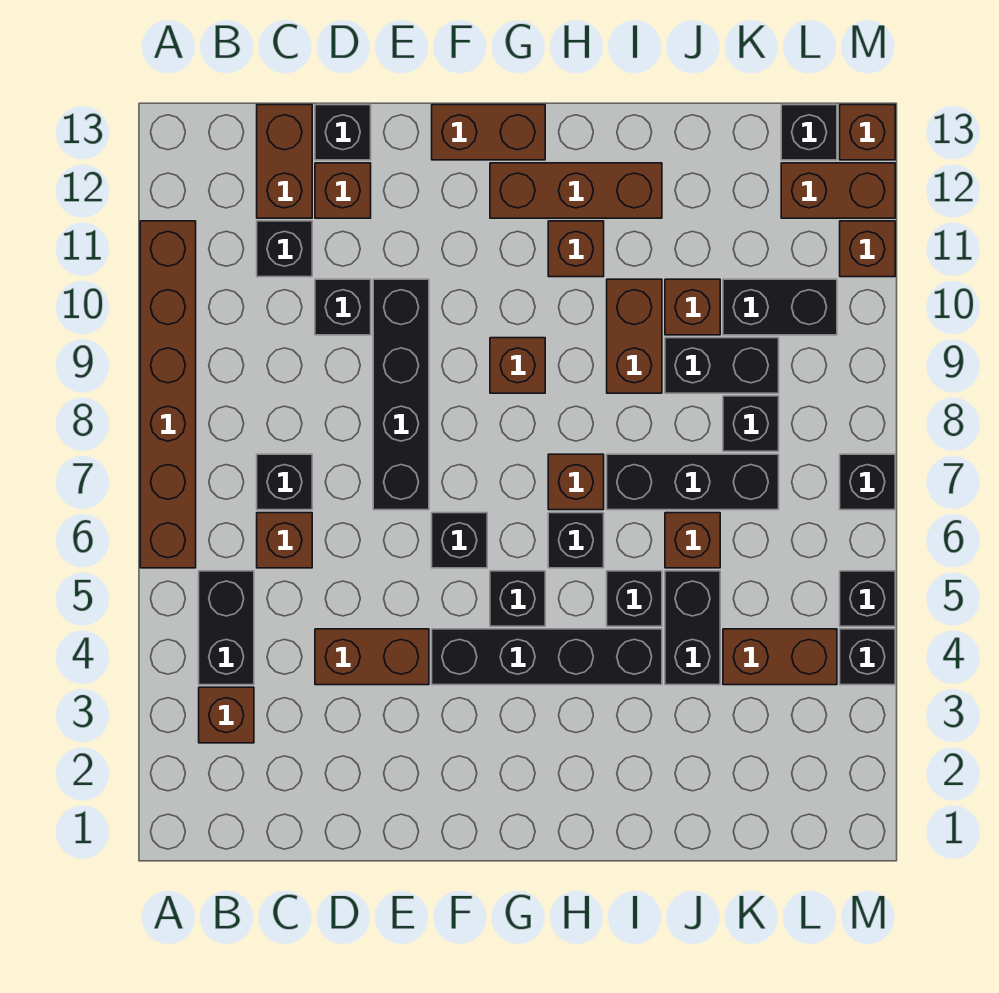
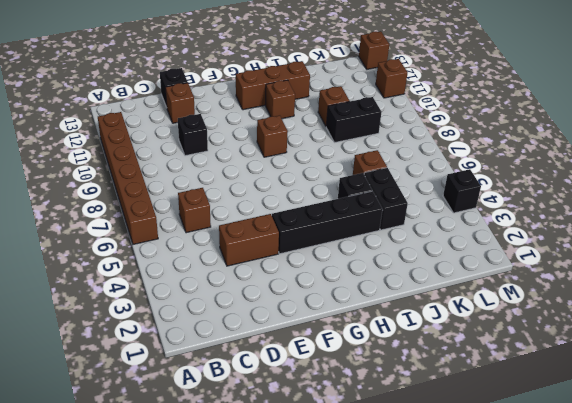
none -> brown 1x1 brick [199,687,254,743]
none -> black 1x2 brick [199,571,254,685]
none -> black 1x1 brick [257,454,312,510]
none -> black 1x1 brick [257,221,312,277]

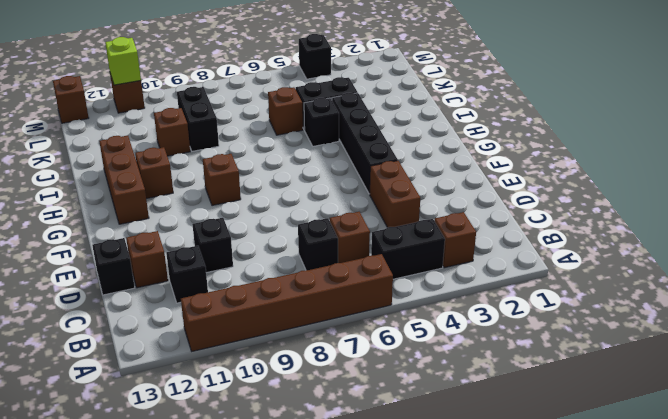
lime 1x1 brick [105,37,141,85] -> none
none -> brown 1x2 brick [257,105,312,218]
none -> black 1x4 brick [373,279,429,510]
none -> black 1x1 brick [432,513,487,568]
none -> brown 1x2 brick [432,105,545,160]

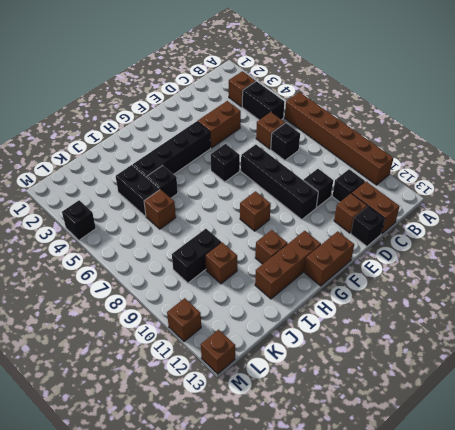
none -> black 1x1 brick [490,571,545,626]
none -> black 1x1 brick [548,513,604,568]
none -> brown 1x1 brick [548,454,604,510]
none -> black 1x3 brick [607,454,779,510]

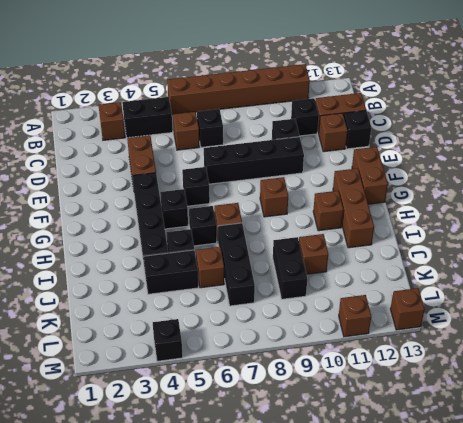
none -> brown 1x2 brick [607,279,662,393]
none -> brown 1x2 brick [723,629,837,685]
none -> black 1x1 brick [723,396,779,451]
none -> black 1x2 brick [723,279,837,335]

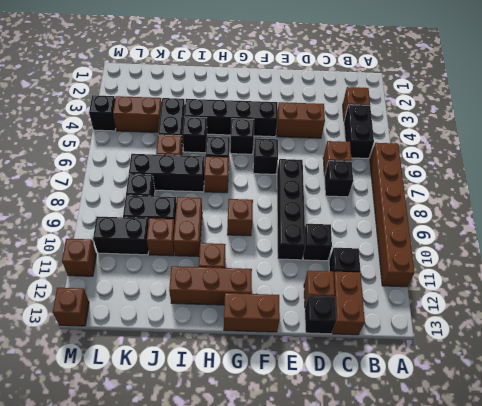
none -> brown 1x2 brick [781,163,895,218]
none -> black 1x1 brick [781,105,837,160]
none -> black 1x1 brick [840,571,895,626]
none -> black 1x1 brick [840,454,895,510]

